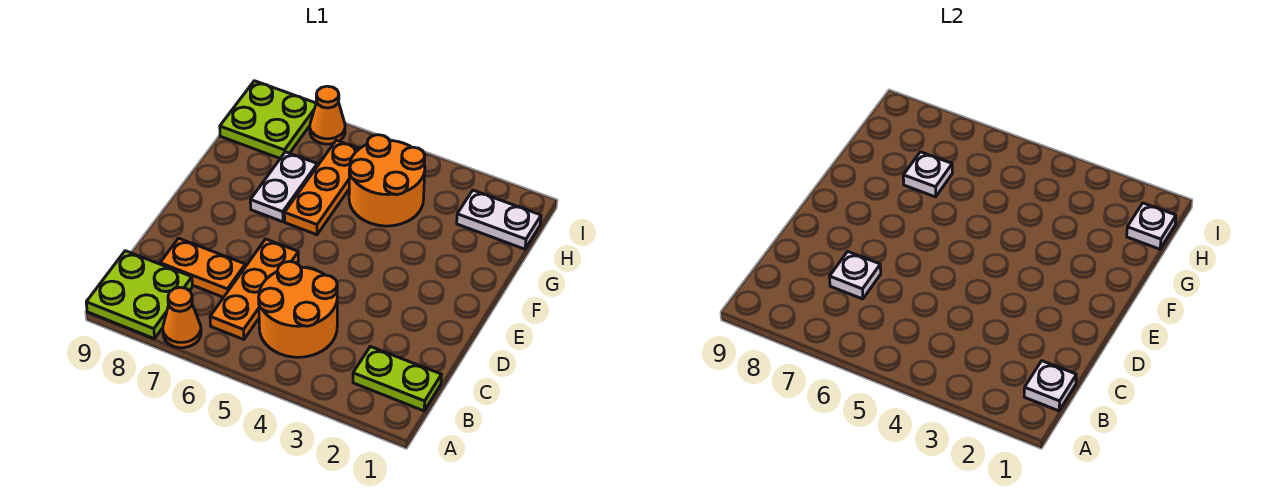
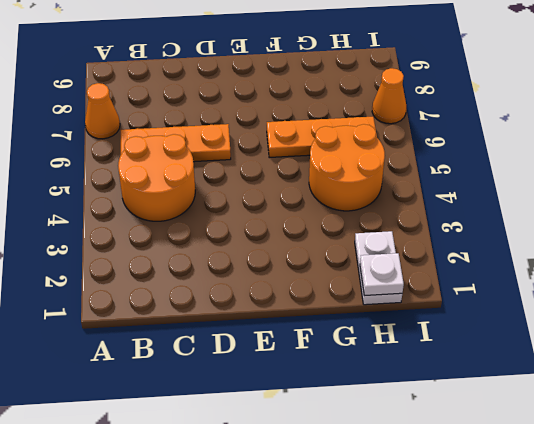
none -> lime 2x2 plate [86,251,192,339]
none -> lime 1x2 plate [353,347,441,411]
none -> orange 1x2 plate [160,238,245,297]

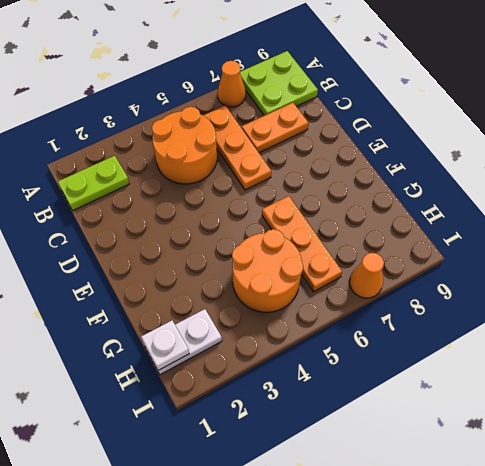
none -> white 1x2 plate [250,152,317,222]
none -> lime 2x2 plate [220,81,316,158]
none -> white 1x1 plate [1024,361,1076,411]

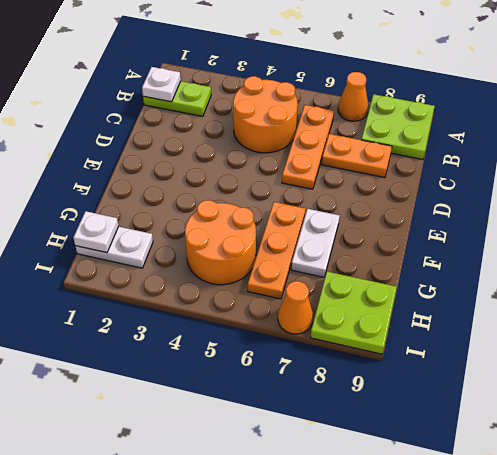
none -> white 1x1 plate [830,252,881,299]
none -> white 1x1 plate [903,152,952,197]

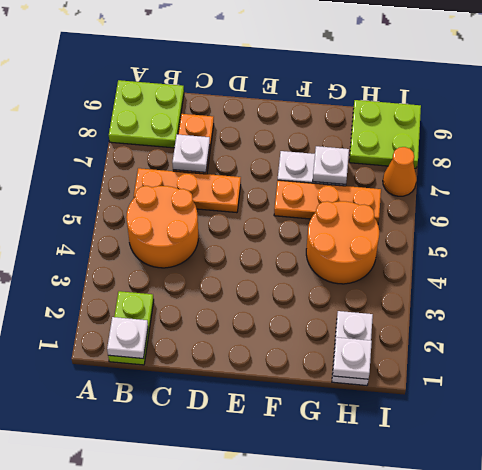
none -> orange 1x1 cone [163,287,201,348]

